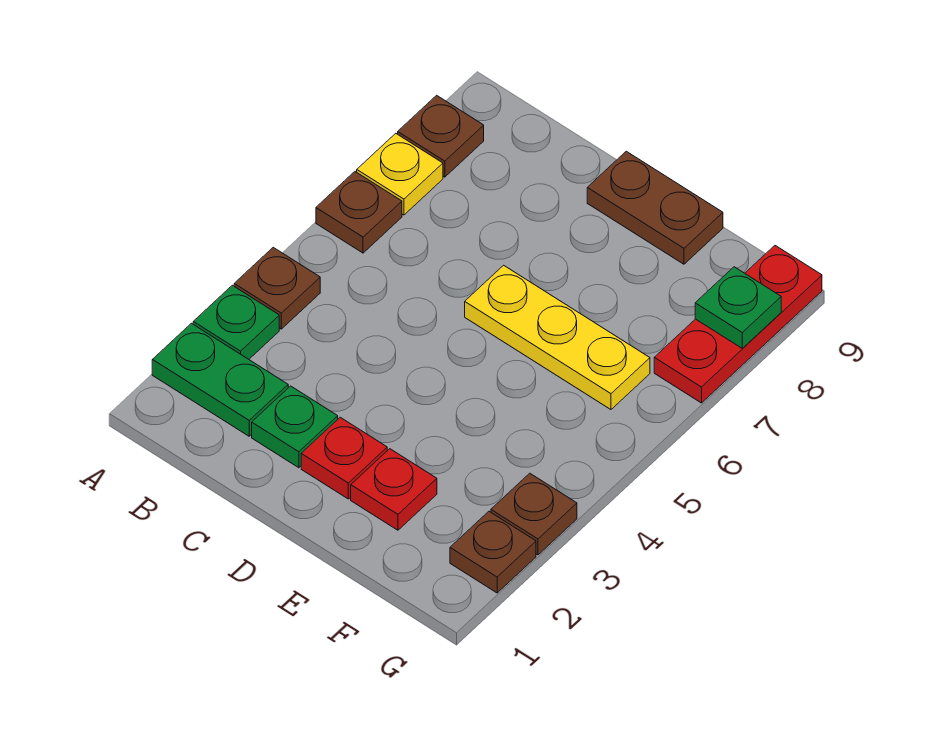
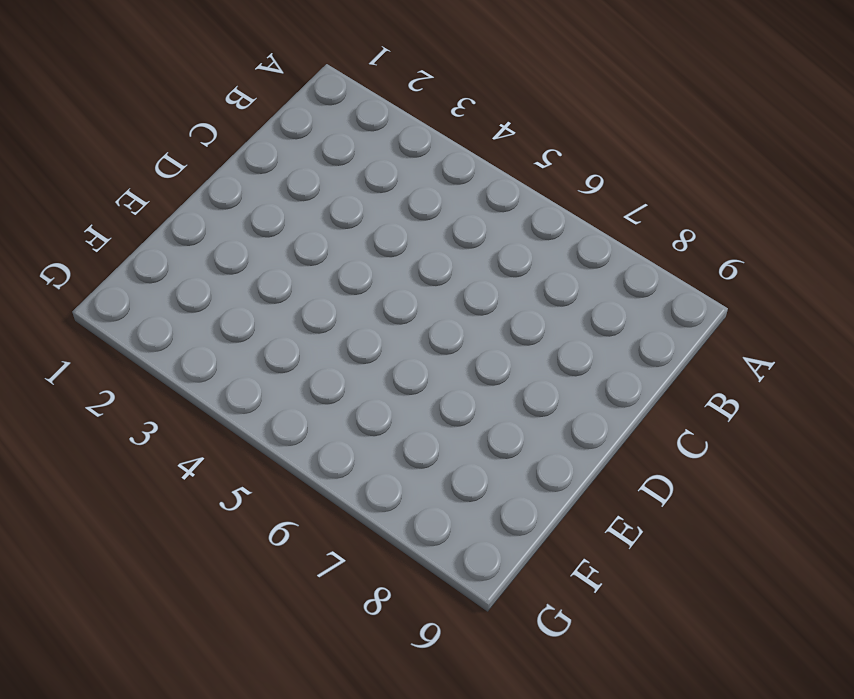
none -> green 1x2 plate [152,323,288,436]
none -> green 1x1 plate [193,285,279,359]
none -> brown 1x1 plate [234,247,320,329]

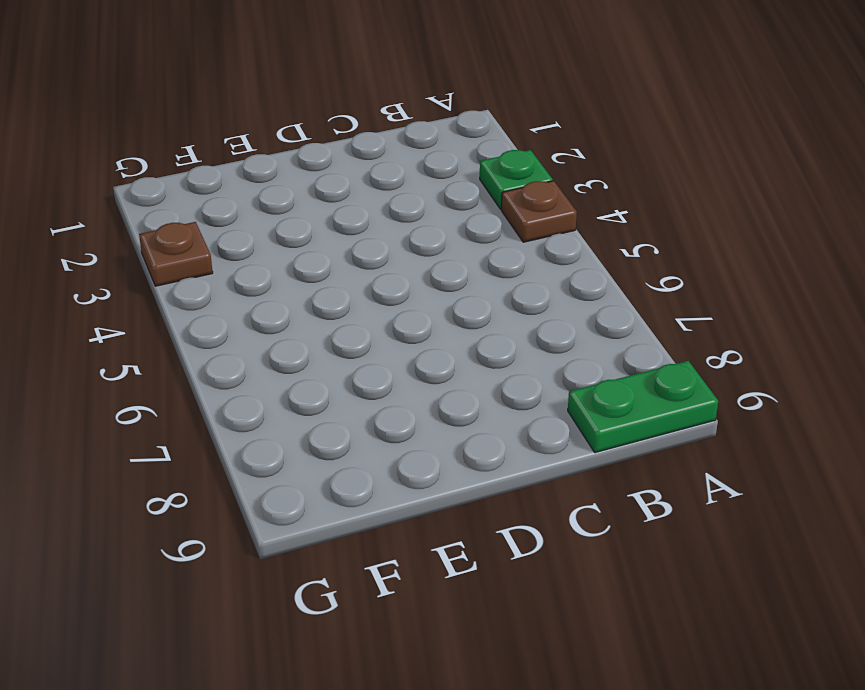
green 1x2 plate [568,361,718,453] -> green 1x2 plate moved to [152,323,288,436]
none -> brown 1x1 plate [316,172,402,253]
none -> yellow 1x1 plate [357,133,443,215]
none -> brown 1x1 plate [398,95,484,177]

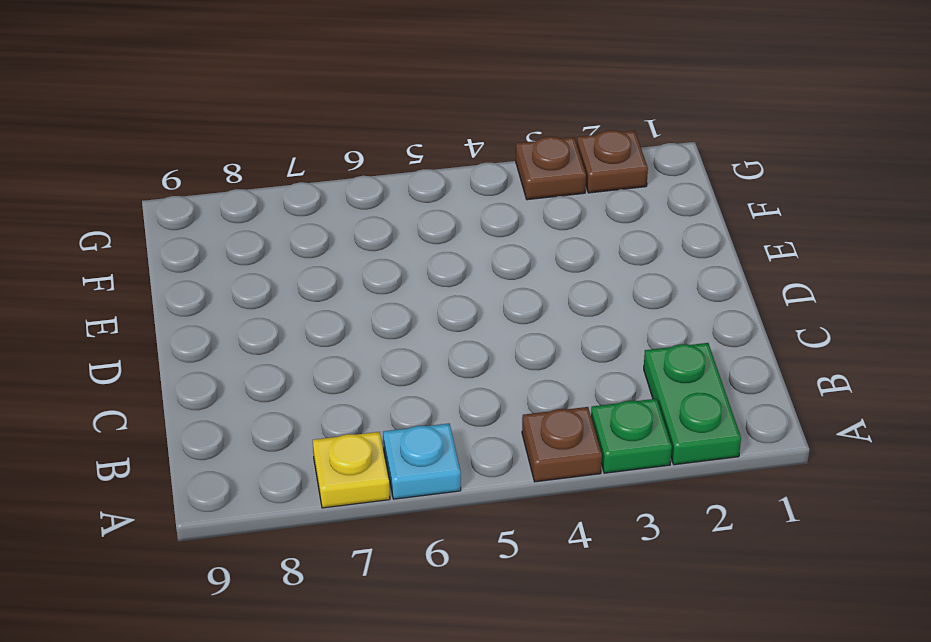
cyan 1x1 plate [383,424,461,499] -> brown 1x1 plate [316,172,402,253]
none -> brown 1x1 plate [398,95,484,177]
none -> green 1x1 plate [252,386,338,468]
none -> red 1x1 plate [301,417,387,499]

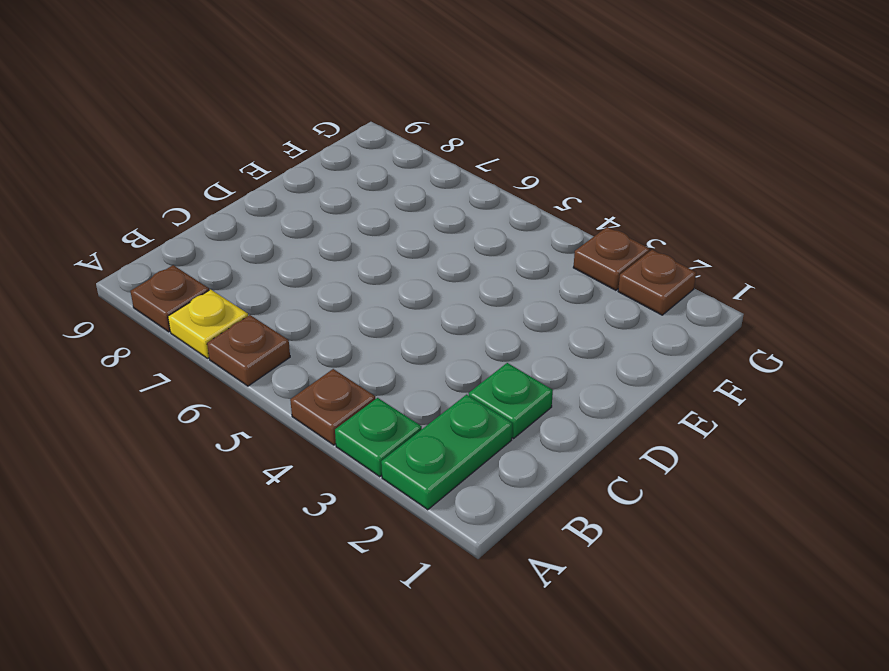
none -> red 1x1 plate [301,417,387,499]
none -> yellow 1x3 plate [465,265,650,409]
none -> brown 1x2 plate [587,151,723,264]

